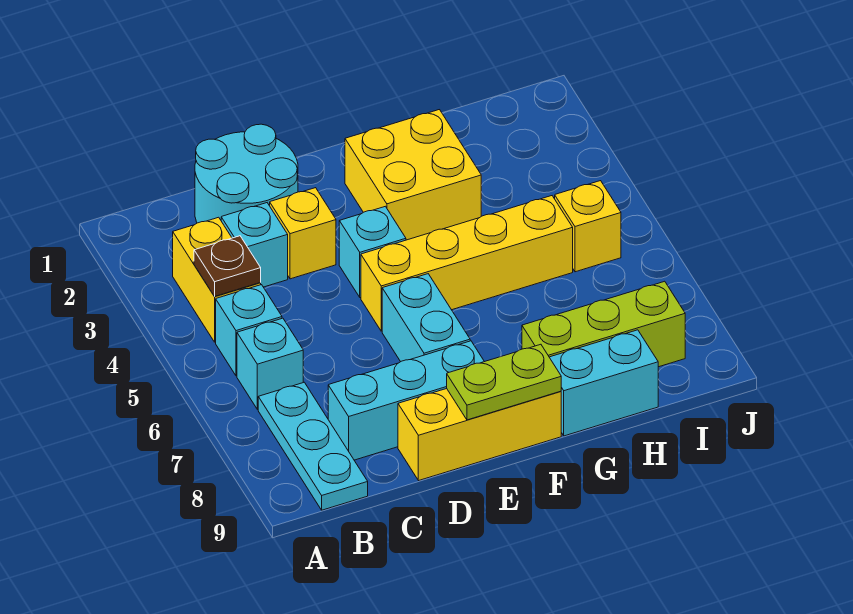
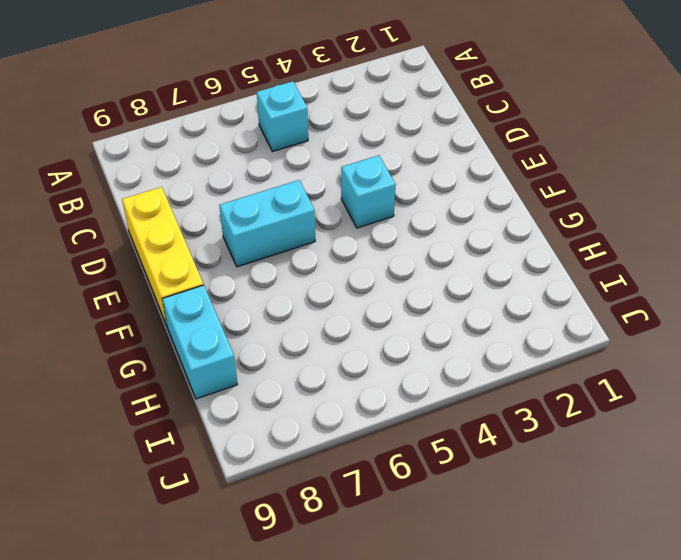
none -> yellow 1x2 brick [173,217,261,342]
none -> cyan 1x1 brick [237,318,303,409]
none -> cyan 1x3 plate [258,382,368,510]

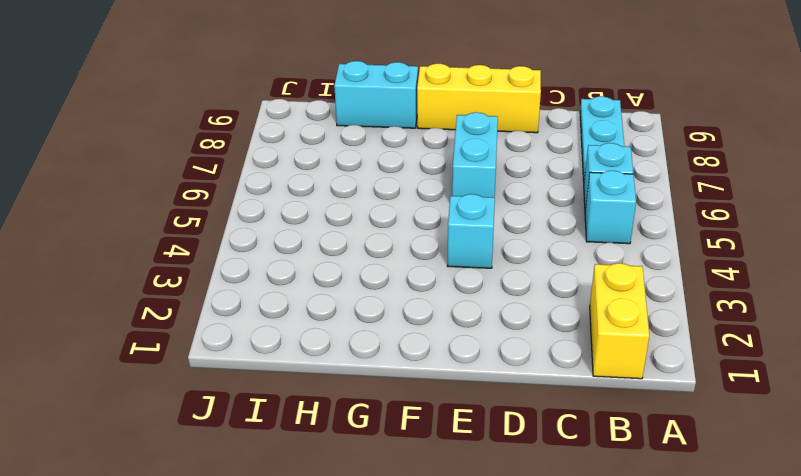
yellow 1x2 brick [590,263,649,379] -> yellow 1x2 brick moved to [173,217,261,342]
none -> cyan 2x2 round brick [195,124,298,223]
none -> cyan 1x1 brick [221,203,288,287]
none -> cyan 1x3 brick [328,341,484,460]

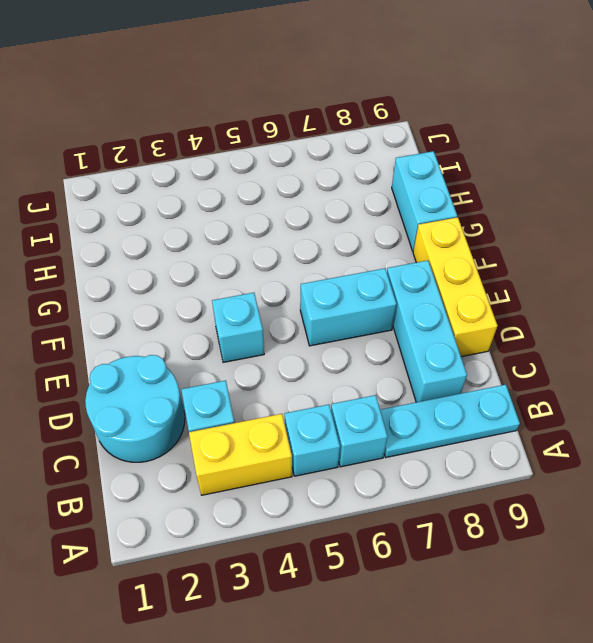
none -> yellow 1x1 brick [270,188,336,279]
none -> yellow 1x4 brick [361,196,573,331]
none -> yellow 2x2 brick [345,110,481,240]

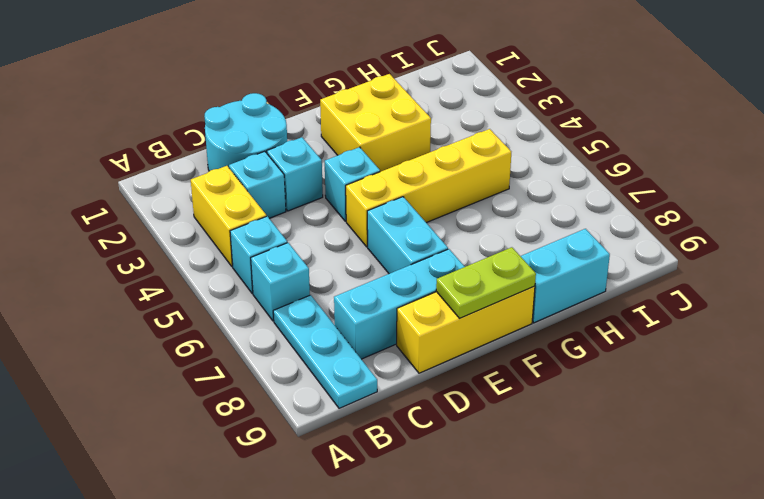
cyan 1x1 brick [267,137,323,211] -> yellow 1x1 brick [270,188,336,279]
none -> lime 1x3 brick [522,281,685,367]
none -> yellow 1x1 brick [555,181,621,272]
none -> brown 1x1 plate [194,236,261,296]

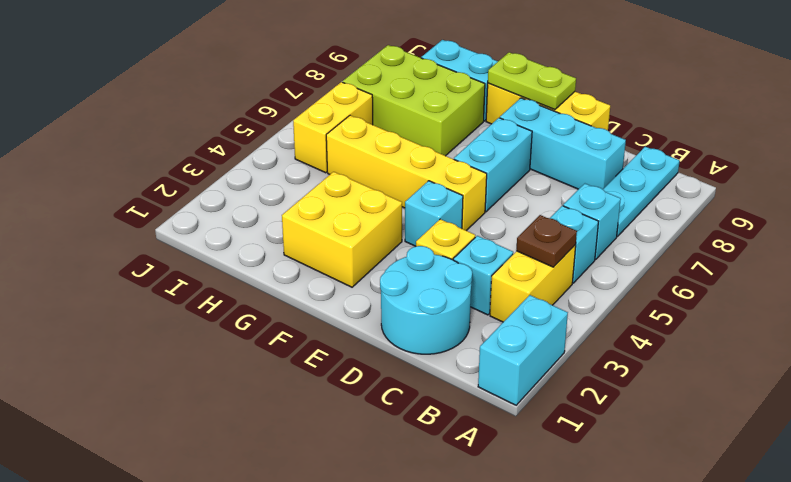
cyan 1x2 brick [478,295,568,405] -> none
lime 2x3 brick [343,45,485,156] -> lime 1x3 brick [522,281,685,367]
yellow 1x2 brick [293,82,373,173] -> yellow 1x1 brick [555,181,621,272]

